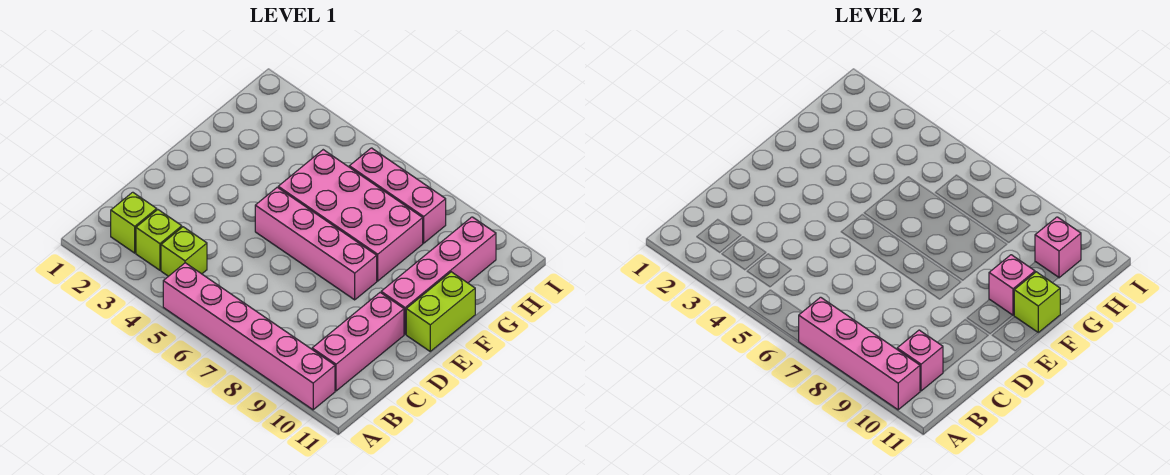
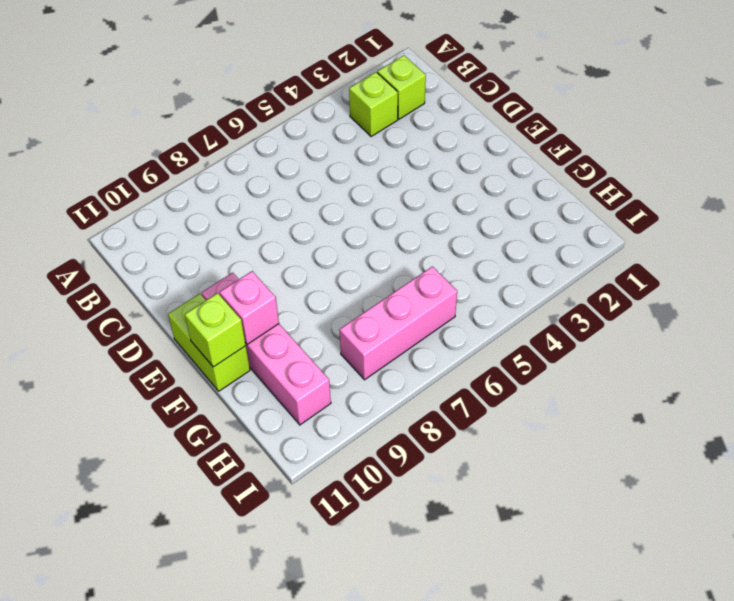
none -> pink 1x6 brick [163,263,335,410]
none -> lime 1x1 brick [161,227,207,276]
none -> pink 1x3 brick [312,293,404,391]

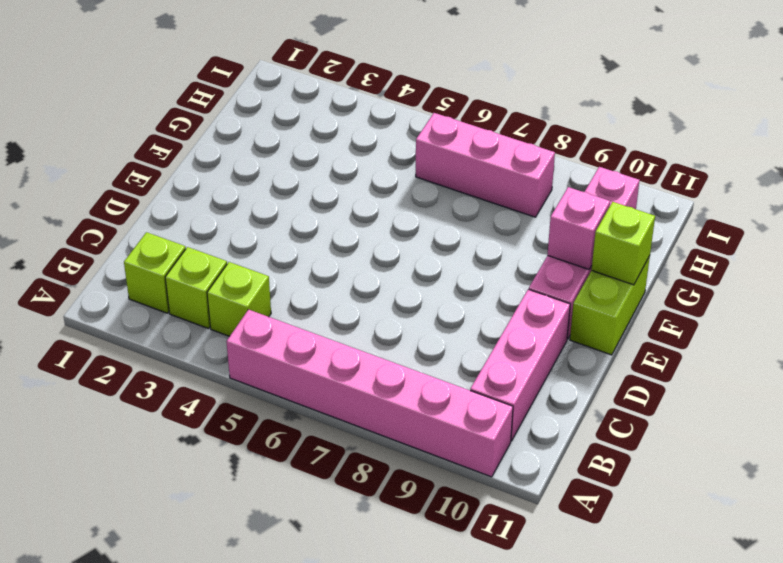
none -> pink 1x4 brick [255,187,377,300]
none -> pink 2x4 brick [278,150,423,281]
none -> pink 1x4 brick [799,297,920,410]

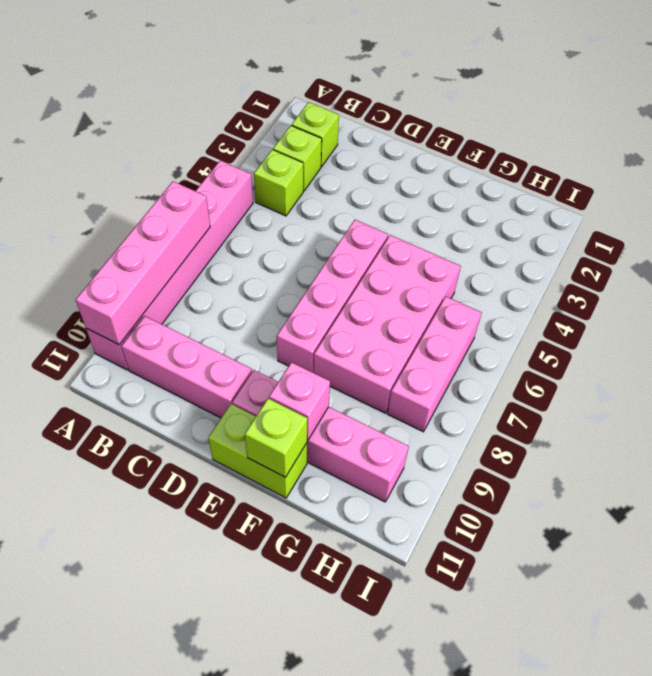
none -> pink 1x1 brick [897,330,943,391]
none -> pink 1x1 brick [1035,217,1081,278]

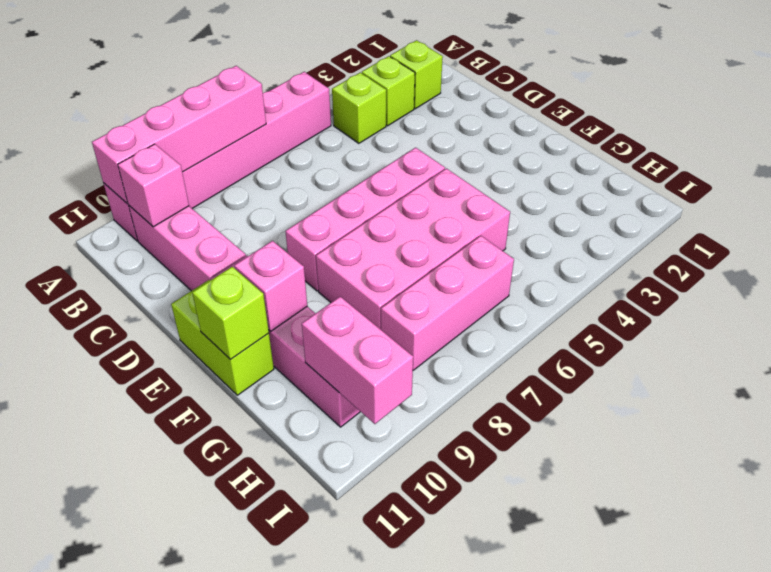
pink 1x2 brick [302,297,413,424] -> pink 1x1 brick [1035,217,1081,278]

